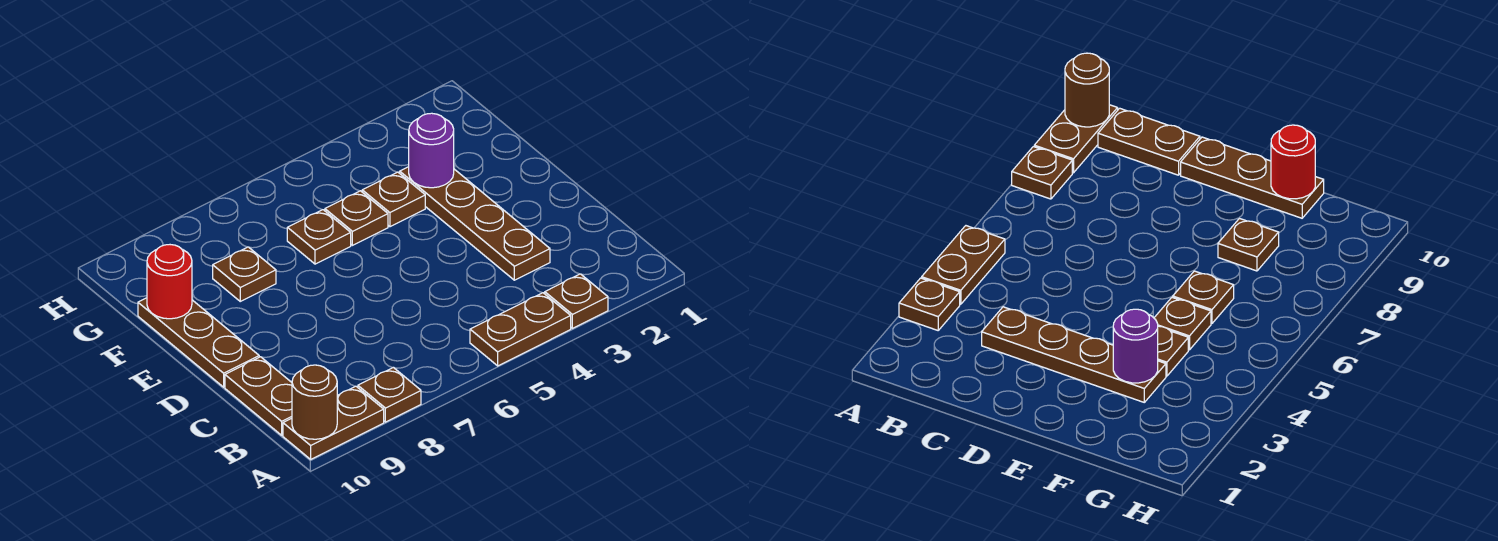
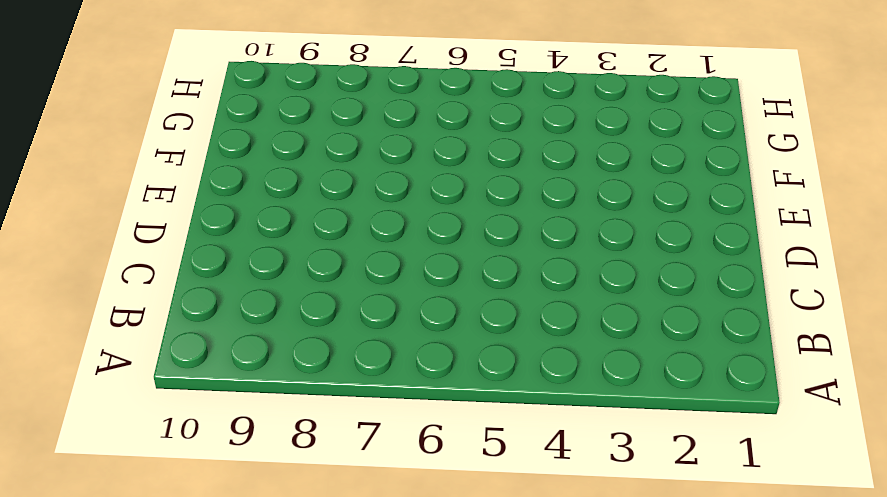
none -> brown 1x1 plate [545,274,608,328]
none -> brown 1x2 plate [470,293,571,366]
none -> brown 1x1 plate [358,368,421,422]

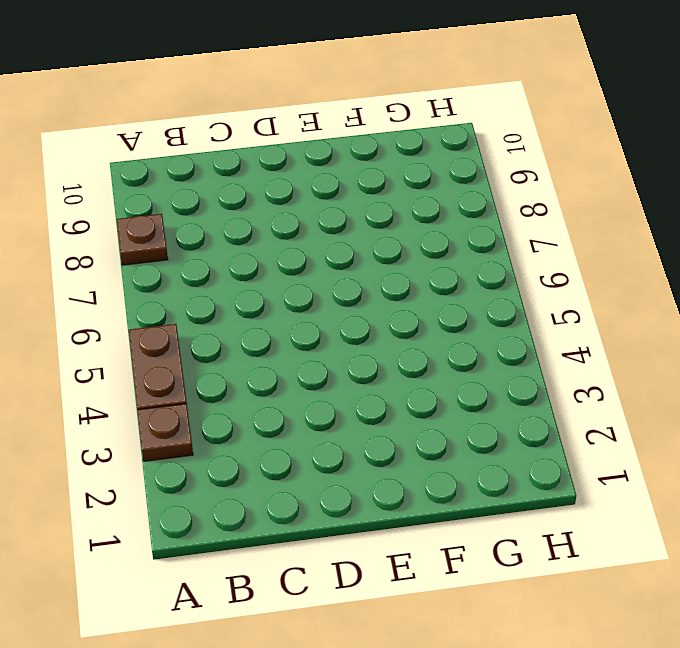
none -> brown 1x2 plate [283,386,384,459]
none -> brown 1x2 plate [225,357,292,435]
none -> brown 1x4 plate [400,167,550,280]

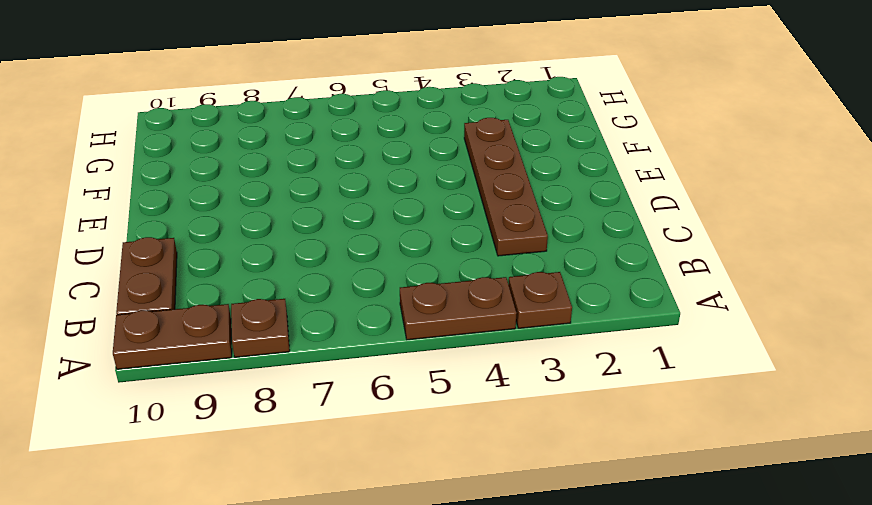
none -> brown 1x3 plate [138,298,259,387]
none -> brown 1x1 plate [362,172,425,227]
none -> brown 1x1 plate [325,191,388,245]

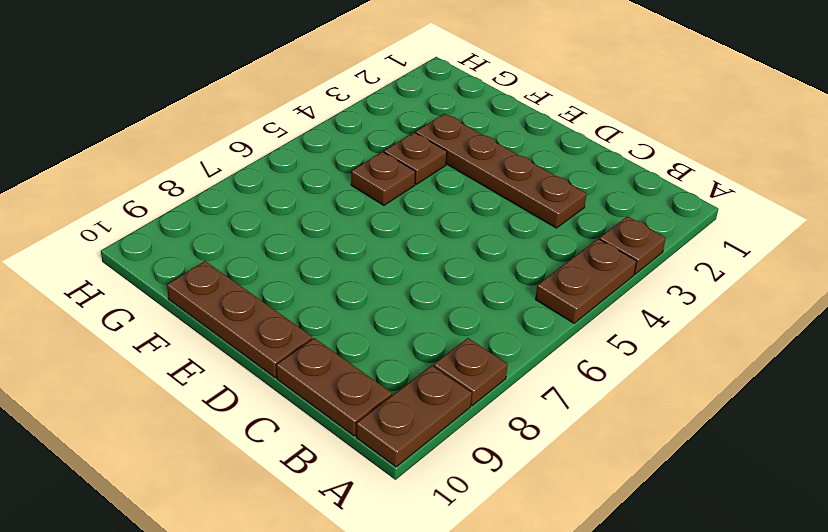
none -> brown 1x1 plate [287,210,351,264]
none -> brown 1x1 plate [213,247,276,301]
none -> brown 1x1 round brick [292,365,337,439]

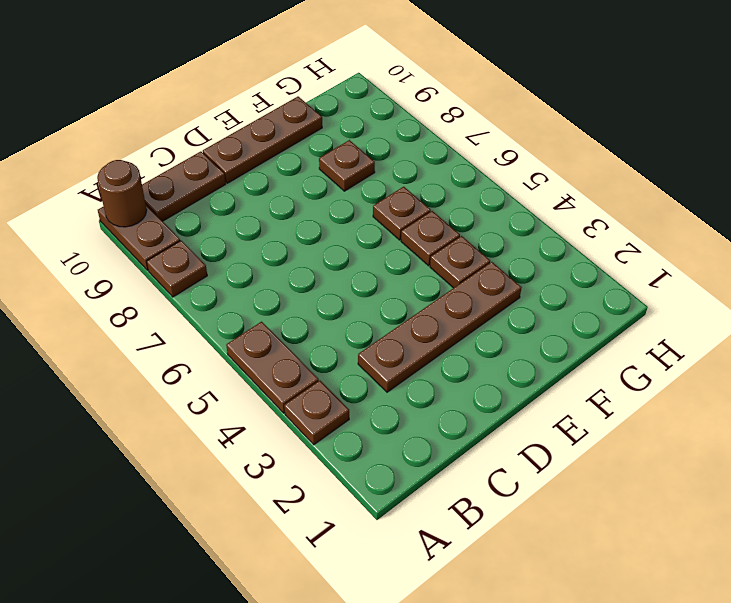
none -> purple 1x1 round brick [409,113,454,188]
none -> red 1x1 round brick [147,245,192,319]

